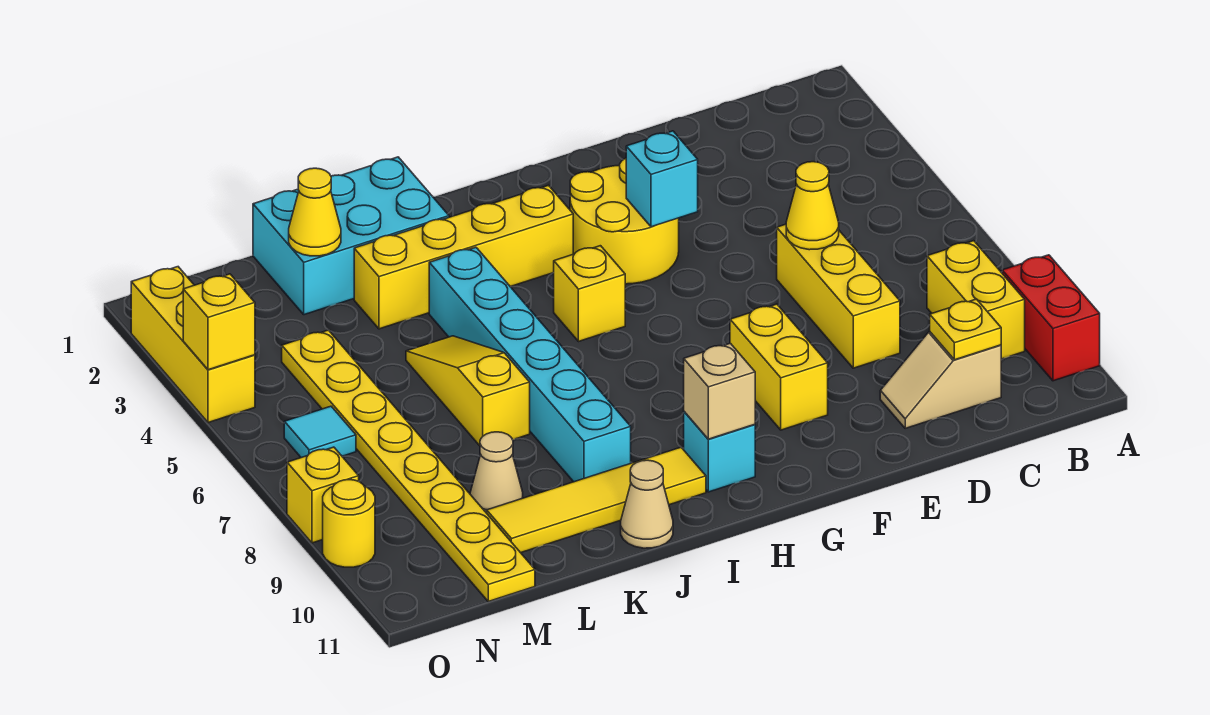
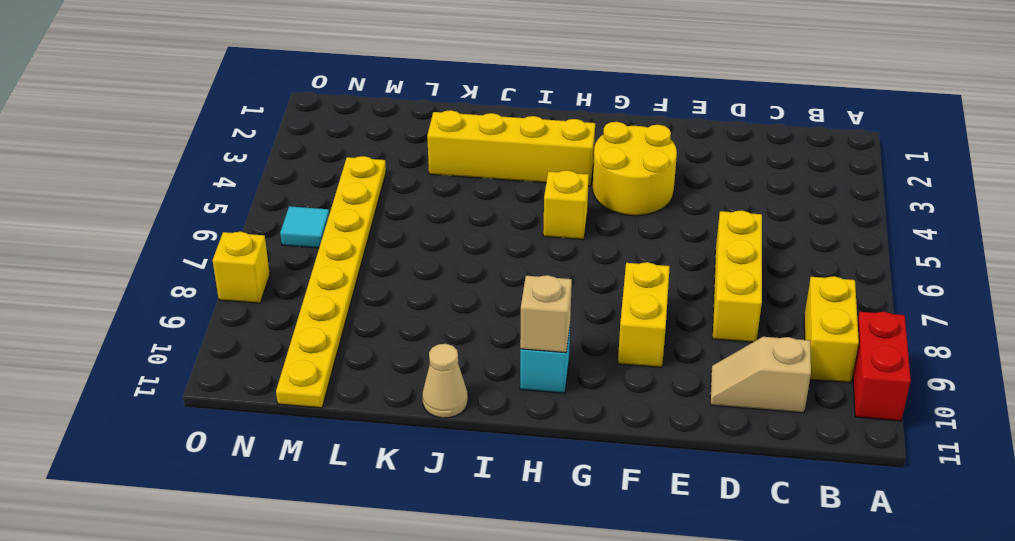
none -> yellow 1x4 tile [487,447,706,553]
none -> cyan 2x3 brick [253,157,449,315]
none -> cyan 1x6 brick [429,247,631,482]

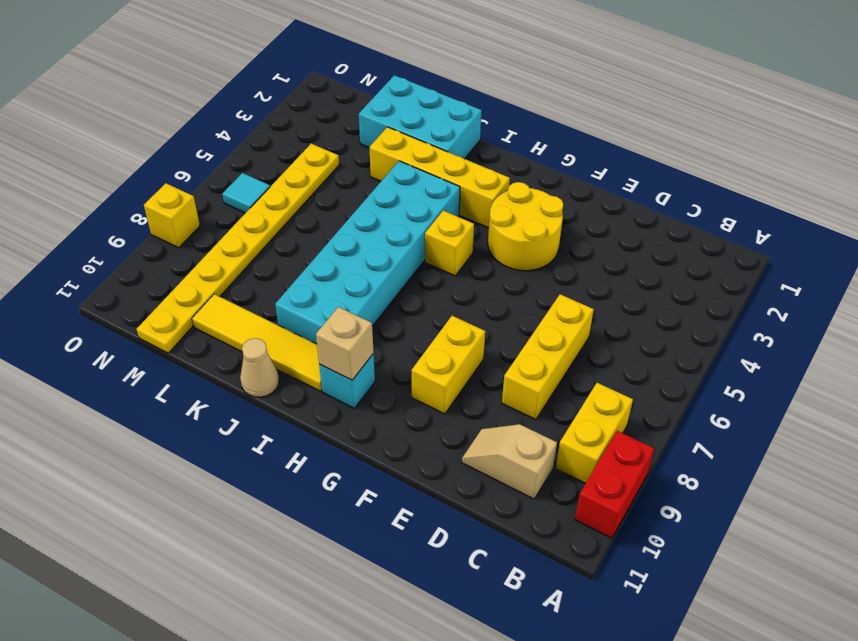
cyan 2x6 brick [275,161,460,344] -> cyan 1x6 brick [429,247,631,482]
none -> yellow 1x3 slope [406,336,530,446]
none -> tan 1x1 cone [470,432,523,513]
none -> yellow 1x3 brick [131,267,255,423]

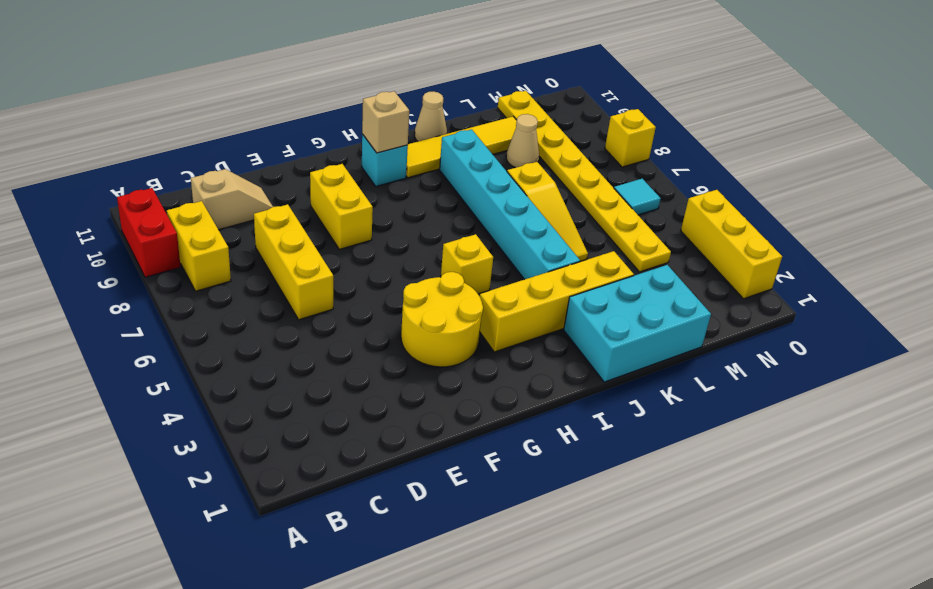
none -> yellow 1x1 round brick [323,480,375,567]
none -> yellow 1x1 plate [930,299,1001,360]
none -> yellow 1x1 cone [786,162,839,250]

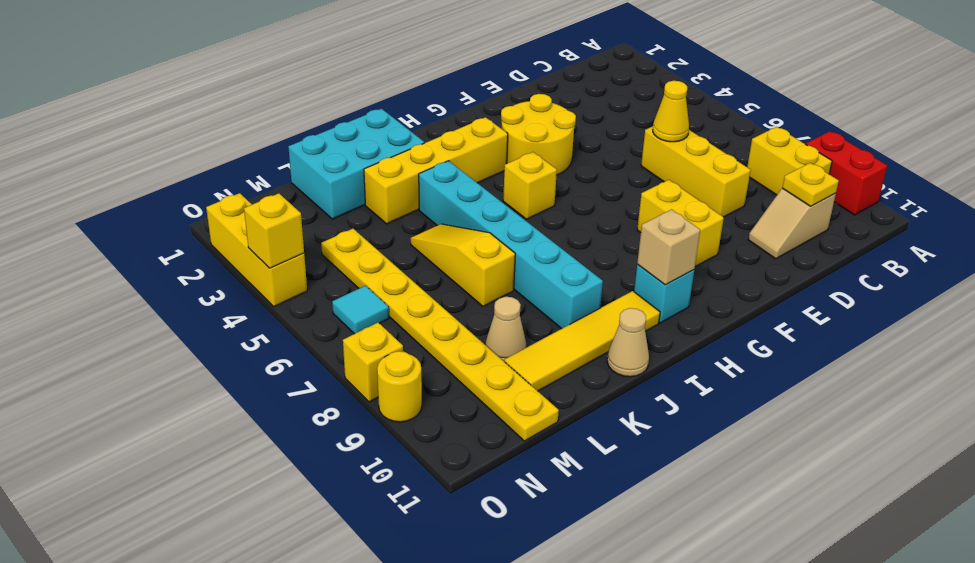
none -> cyan 1x1 brick [626,131,698,227]
none -> yellow 1x1 cone [289,168,341,256]

